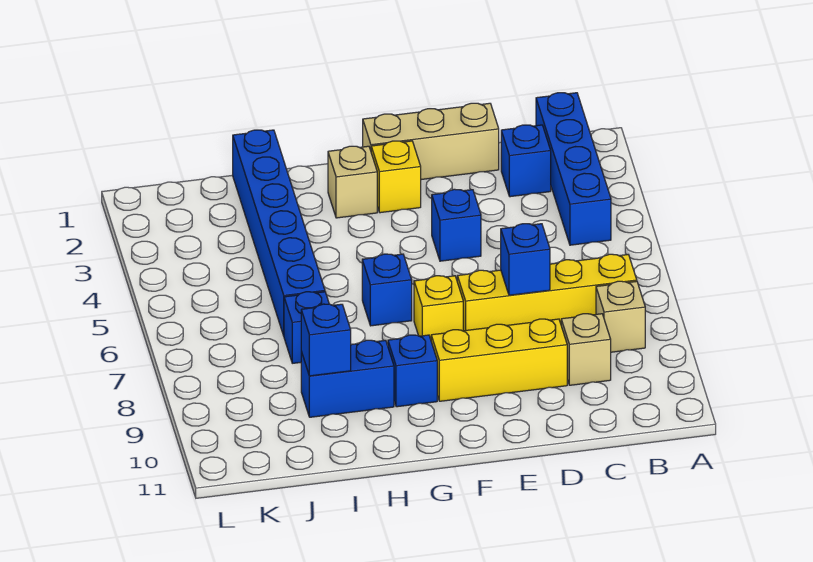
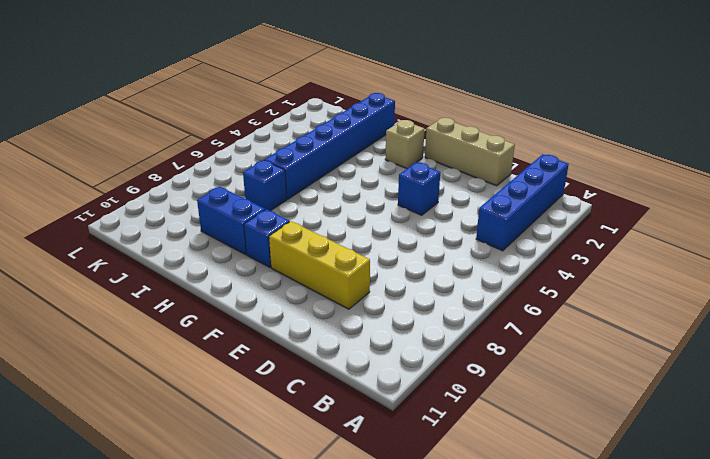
none -> yellow 1x4 brick [457,254,637,331]
none -> tan 1x1 brick [596,281,645,352]
none -> blue 1x1 brick [501,125,551,197]

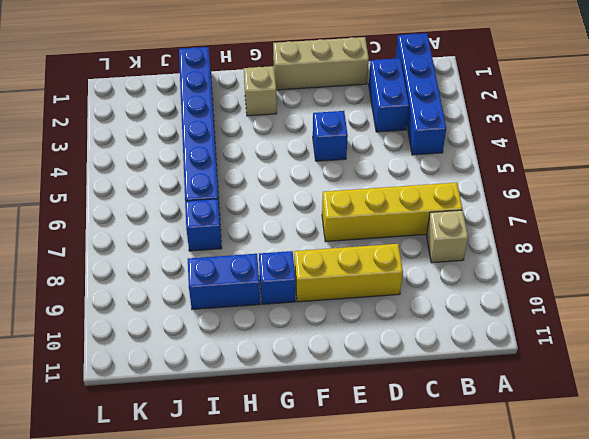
blue 1x2 brick [369,58,409,132] -> blue 1x1 brick [501,125,551,197]
none -> tan 1x1 brick [561,314,611,385]
none -> yellow 1x1 brick [371,141,421,213]
none -> yellow 1x1 brick [414,276,463,339]

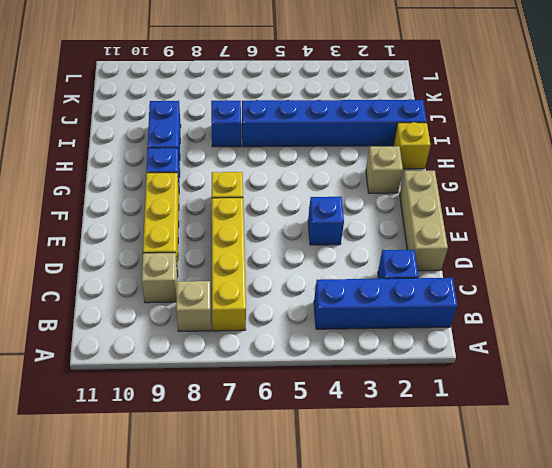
yellow 1x1 brick [393,122,431,169] -> yellow 1x1 brick moved to [371,141,421,213]
none -> blue 1x1 brick [362,254,412,326]
none -> blue 1x1 brick [501,224,550,295]
none -> blue 1x1 brick [301,304,351,376]

